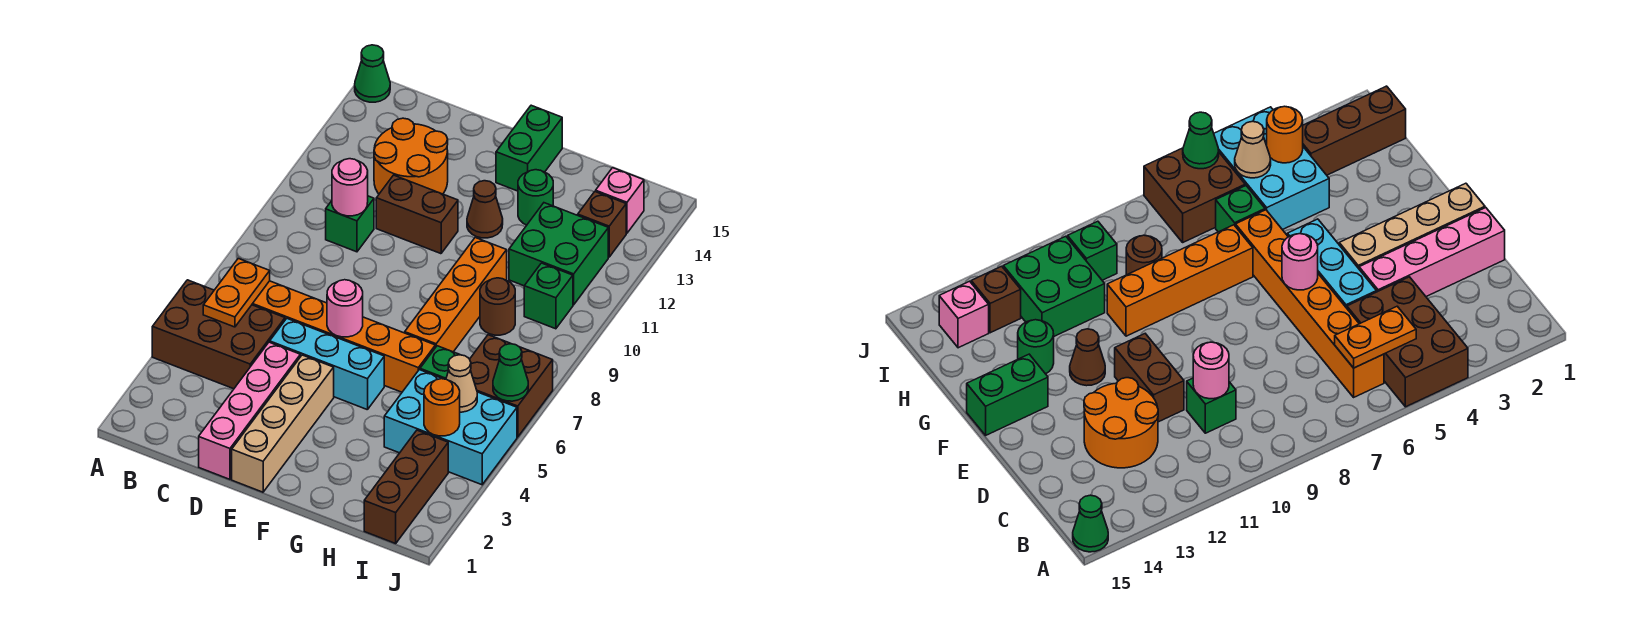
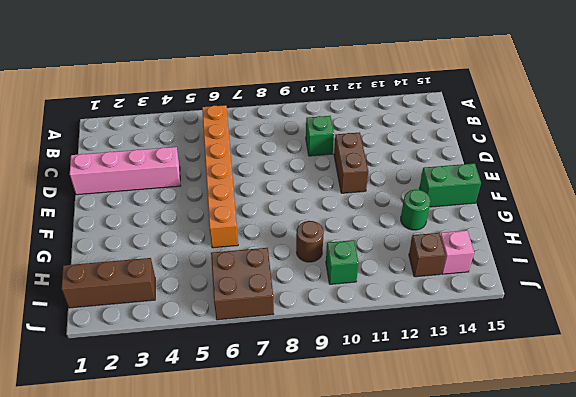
none -> brown 2x3 brick [152,280,285,389]
none -> green 1x1 cone [355,45,390,102]
none -> orange 2x2 round brick [374,118,448,194]

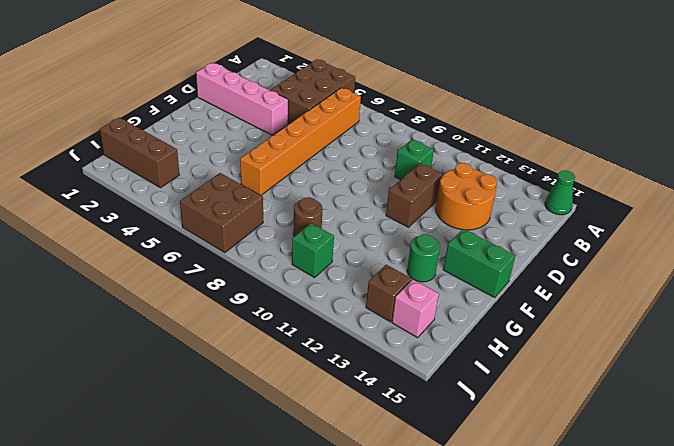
none -> cyan 1x3 brick [270,319,384,410]
none -> tan 1x4 brick [232,355,334,492]
none -> brown 1x1 cone [467,181,503,238]

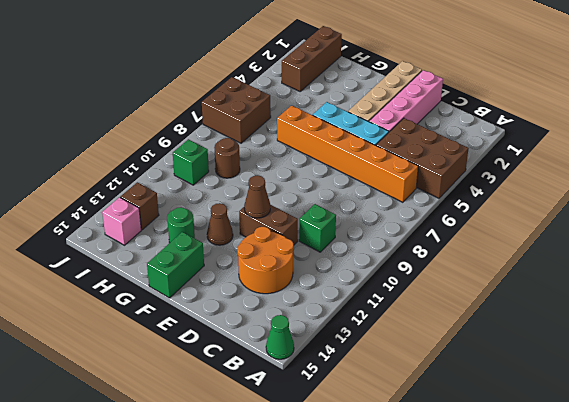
brown 1x1 cone [244,176,270,218] -> none
none -> orange 1x4 brick [405,238,507,352]
none -> cyan 2x3 brick [384,370,517,485]
none -> green 1x1 brick [420,346,460,379]

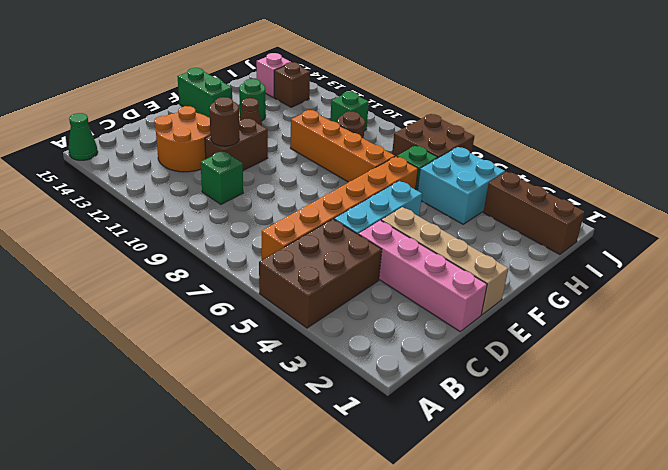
brown 1x1 round brick [209,97,239,146] -> none
cyan 2x2 brick [418,147,505,224] -> cyan 2x3 brick [384,370,517,485]
none -> green 2x2 brick [509,203,608,305]
none -> orange 1x2 plate [203,258,270,327]
none -> pink 1x1 round brick [332,159,368,216]

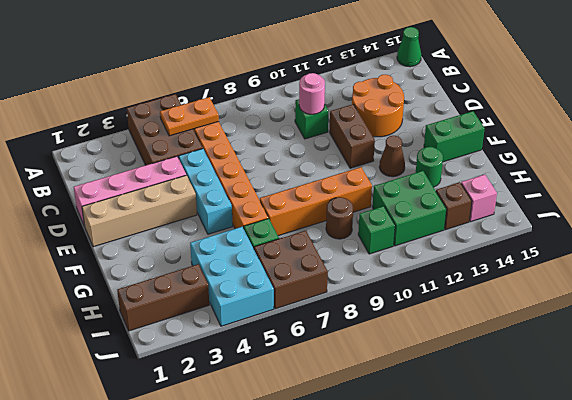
none -> pink 1x1 round brick [327,280,363,337]
none -> orange 1x1 round brick [424,379,460,436]
none -> tan 1x1 cone [446,355,477,412]

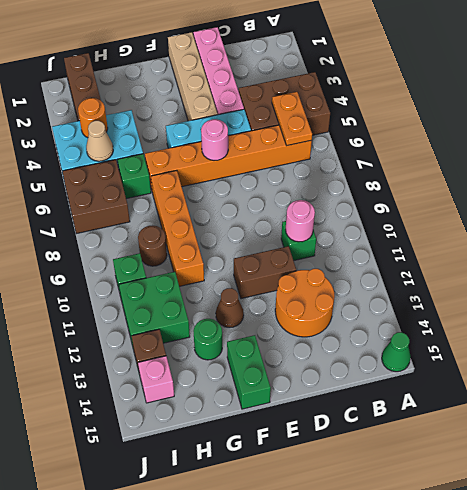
none -> green 1x1 cone [493,344,528,401]

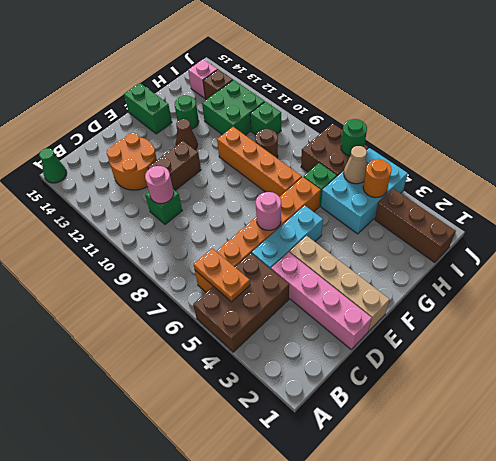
green 1x1 round brick [341,119,367,156] -> green 1x1 cone [493,344,528,401]

